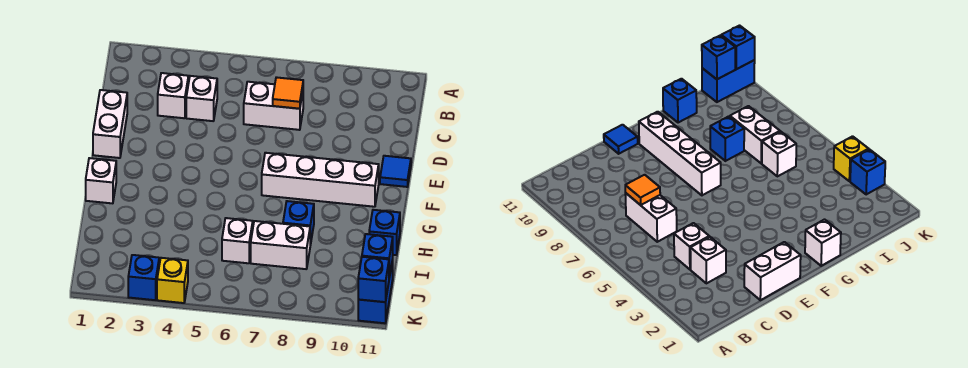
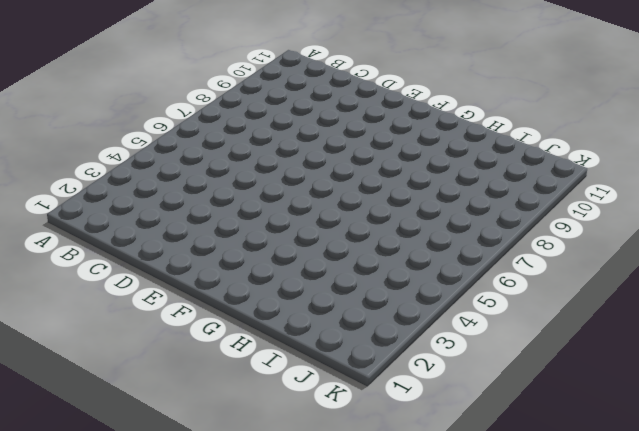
none -> white 1x1 brick [158,73,188,118]
none -> white 1x1 brick [186,76,217,121]
none -> white 1x2 brick [244,82,303,130]

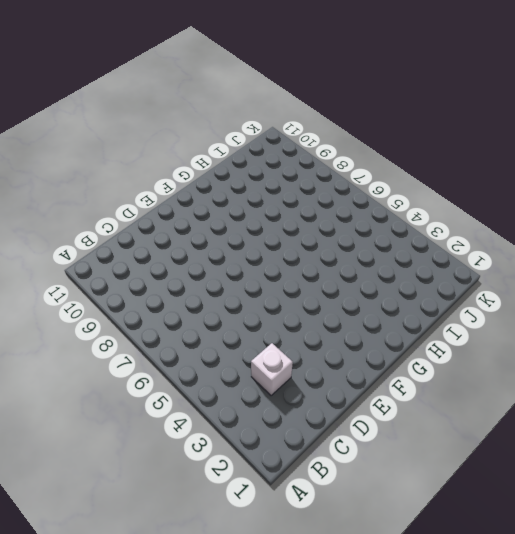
none -> white 1x1 brick [186,76,217,121]
none -> white 1x2 brick [244,82,303,130]
none -> white 1x2 brick [93,90,127,158]

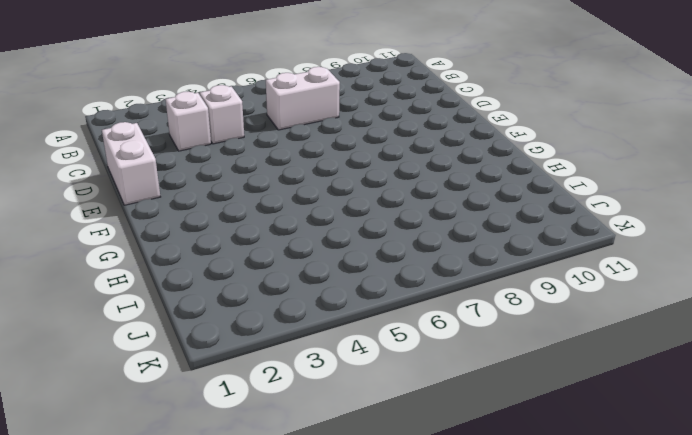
none -> blue 1x1 tile [380,156,411,187]
none -> white 1x4 brick [262,153,379,207]
none -> white 1x1 brick [86,158,116,203]

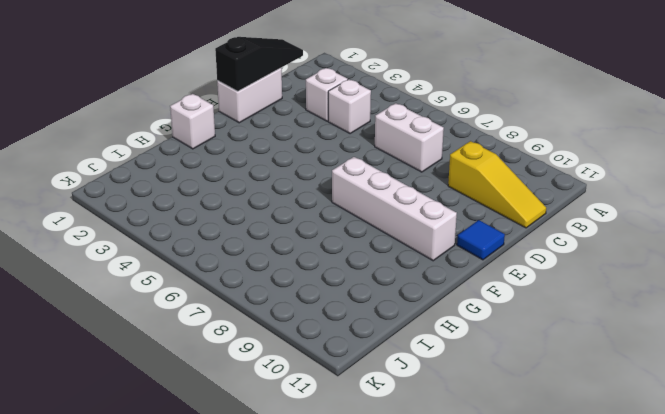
black 1x3 slope [215,37,303,91] -> none
yellow 1x3 slope [448,141,546,228] -> none
none -> blue 1x1 brick [283,201,314,245]
none -> blue 1x1 brick [369,210,400,255]
none -> white 1x1 brick [222,218,253,263]

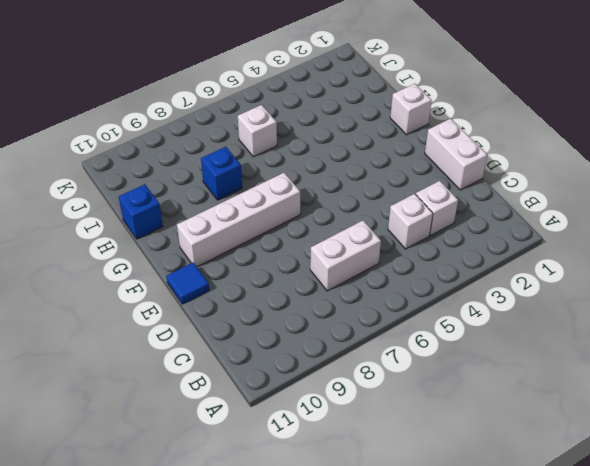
none -> white 1x2 brick [251,221,310,269]
none -> blue 1x2 brick [358,260,393,323]
none -> blue 1x1 brick [128,255,159,300]

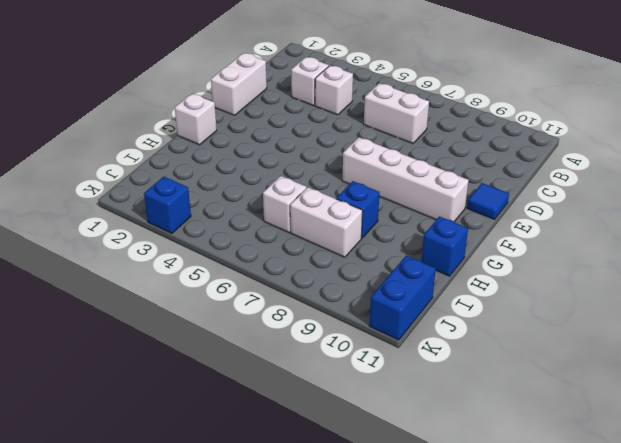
none -> yellow 1x1 brick [157,258,188,303]
none -> orange 1x1 tile [273,77,303,109]
none -> blue 1x1 brick [362,234,393,278]

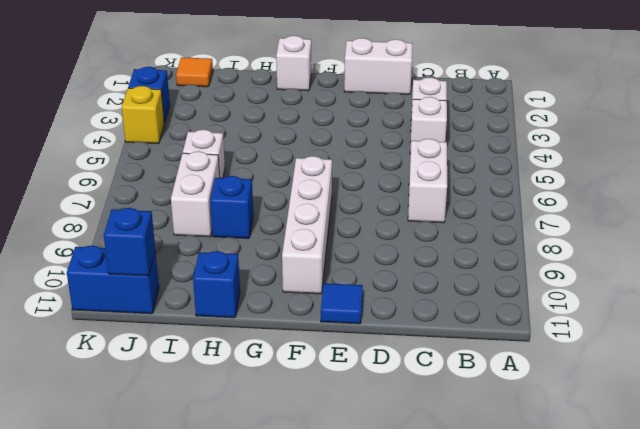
orange 1x1 tile [176,57,213,87] -> orange 1x1 tile moved to [273,77,303,109]
none -> blue 1x1 brick [358,257,389,302]

